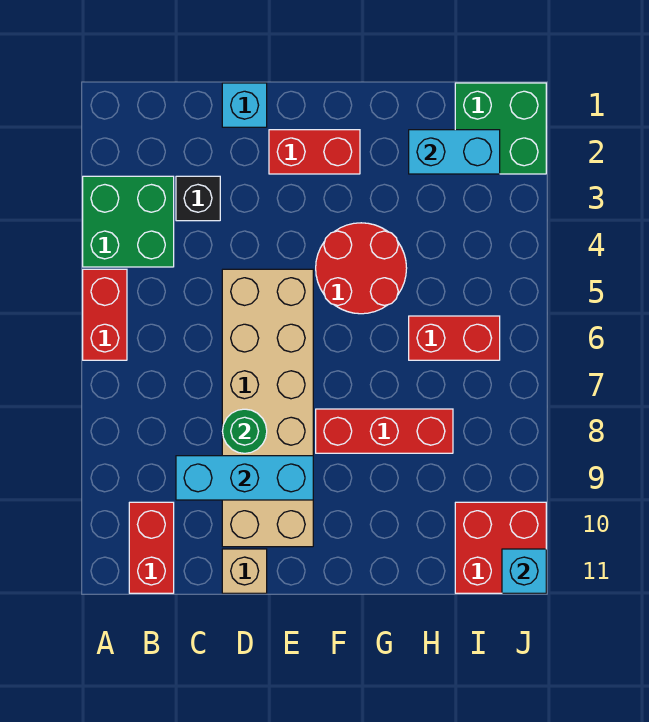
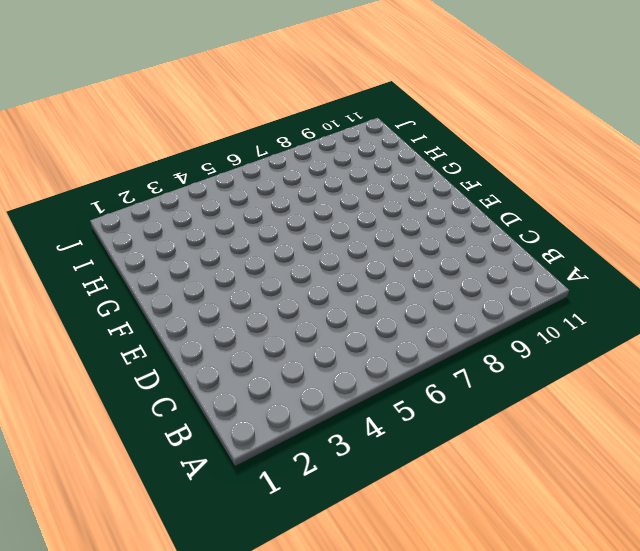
none -> green 2x2 brick [83,176,174,267]
none -> red 1x2 brick [83,269,127,360]
none -> red 1x2 brick [129,502,174,593]

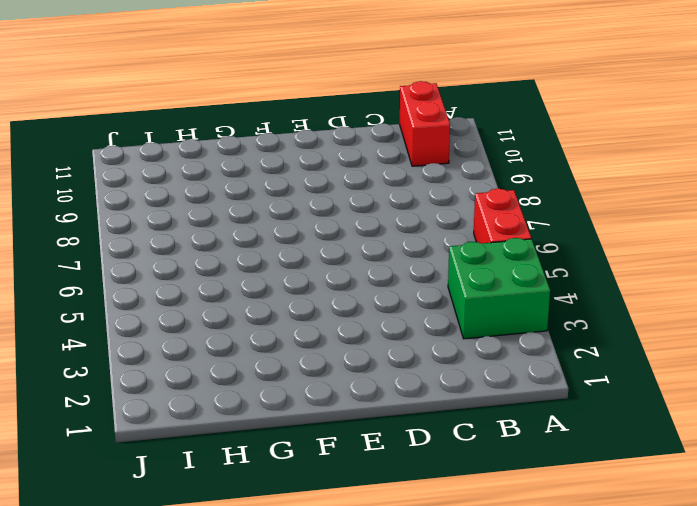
none -> black 1x1 brick [176,176,220,221]
none -> cyan 1x1 brick [222,83,267,127]
none -> tan 2x6 brick [222,269,313,547]

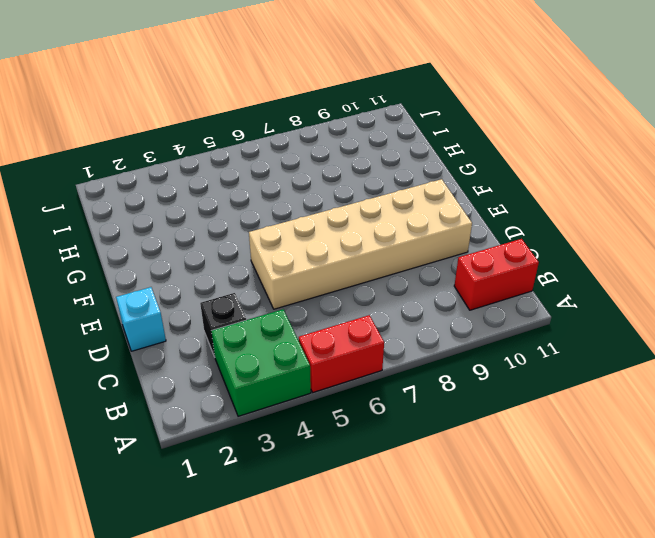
none -> tan 1x1 brick [222,549,267,593]
none -> red 1x2 brick [269,130,360,174]
none -> red 2x2 round brick [316,223,407,314]

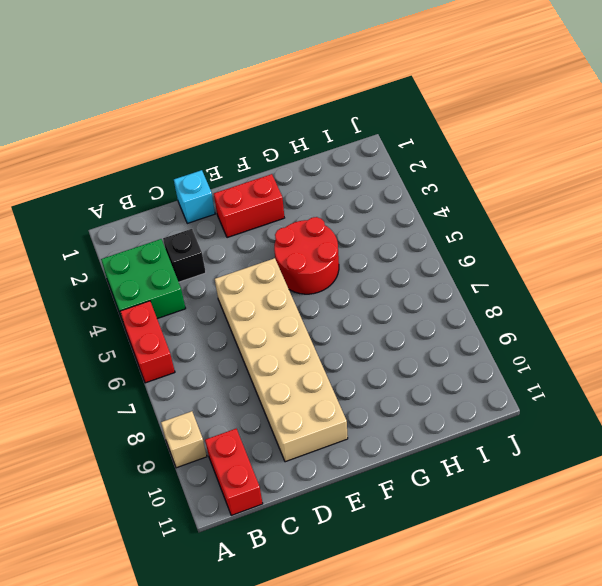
tan 1x1 brick [161,411,207,468] -> tan 1x1 brick moved to [222,549,267,593]
none -> red 1x3 brick [316,409,453,453]
none -> red 1x2 brick [409,316,500,360]
none -> green 2x2 brick [455,83,546,174]

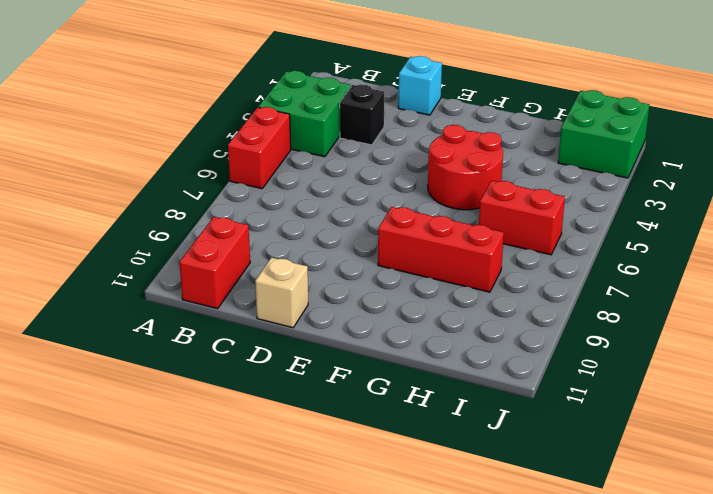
none -> tan 2x6 brick [222,269,313,547]
none -> red 1x2 brick [269,130,360,174]
none -> red 2x2 brick [455,502,546,593]

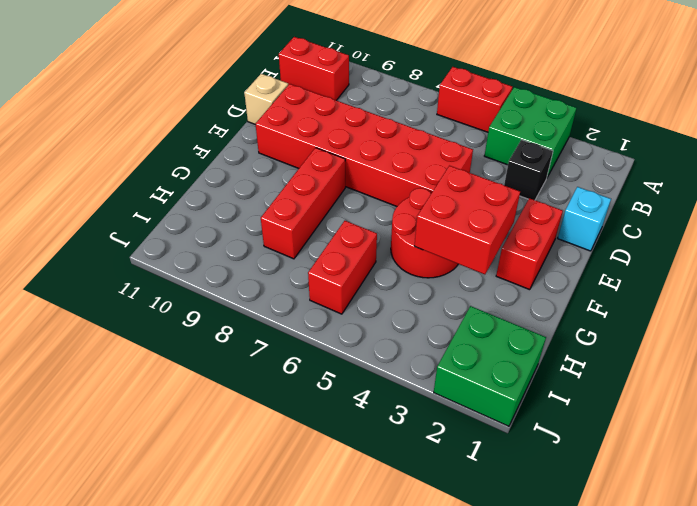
red 2x6 brick [255,84,473,206] -> tan 2x6 brick [222,269,313,547]
red 2x2 brick [415,166,520,274] -> red 2x2 brick moved to [455,502,546,593]
none -> cyan 1x3 brick [176,456,313,500]
none -> green 1x1 round brick [222,409,267,453]
none -> cyan 1x2 brick [409,130,500,174]

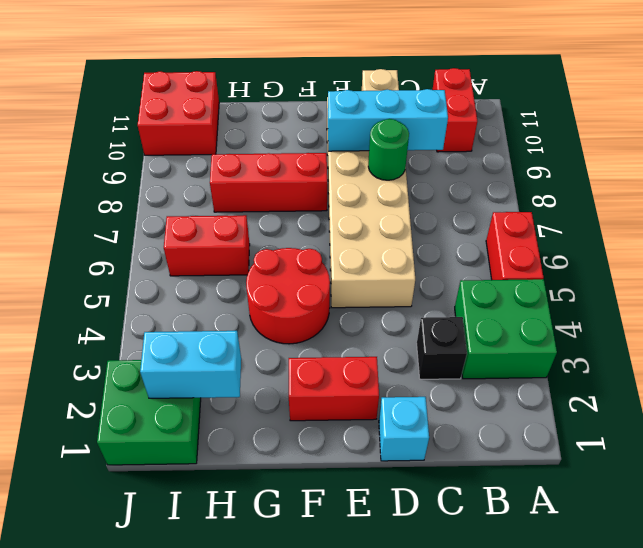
none -> cyan 1x1 brick [502,549,546,593]

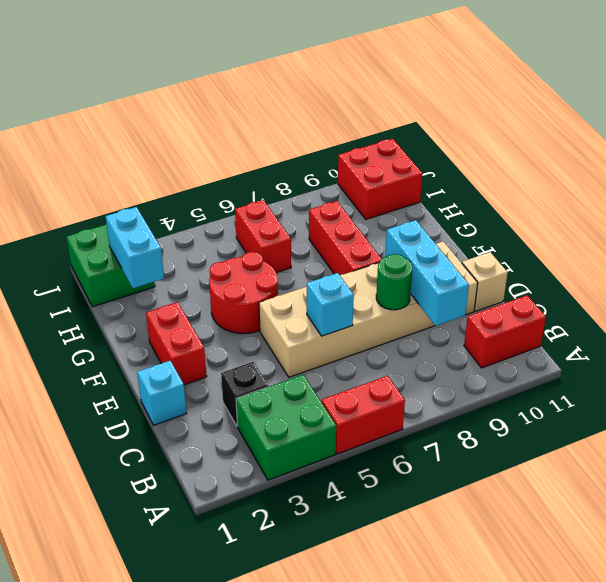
cyan 1x1 brick [307,273,354,336] -> cyan 1x1 brick moved to [502,549,546,593]

